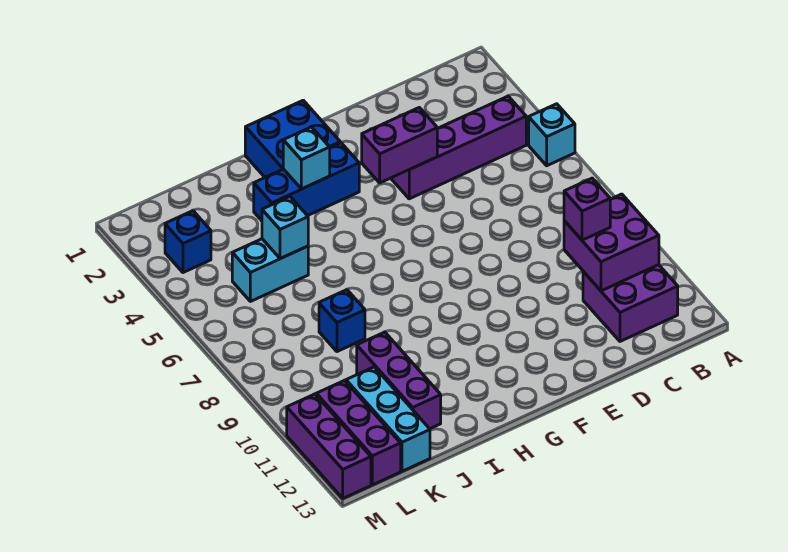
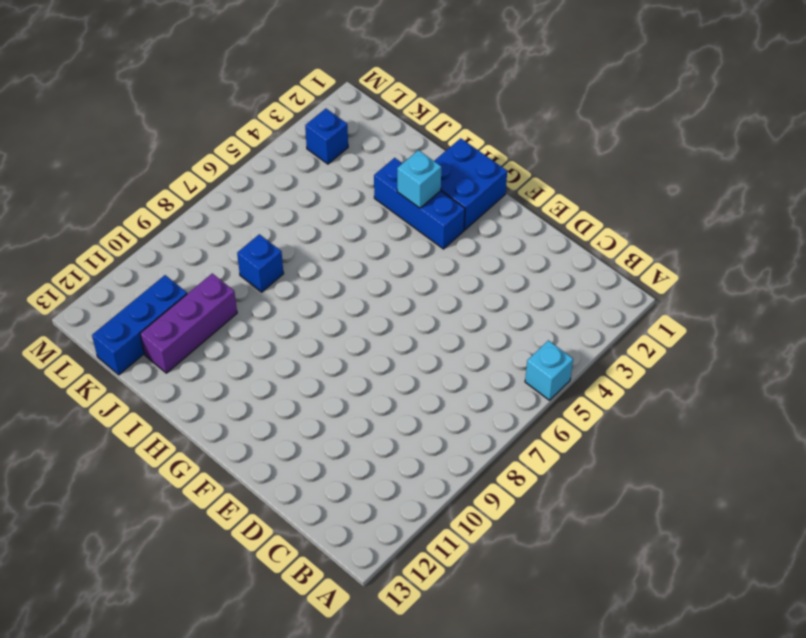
blue 1x3 brick [92,275,187,375] -> cyan 1x3 brick [346,367,430,471]
none -> purple 1x4 brick [391,96,526,199]
none -> purple 2x2 brick [583,265,678,341]
none -> cyan 1x2 brick [232,239,308,301]

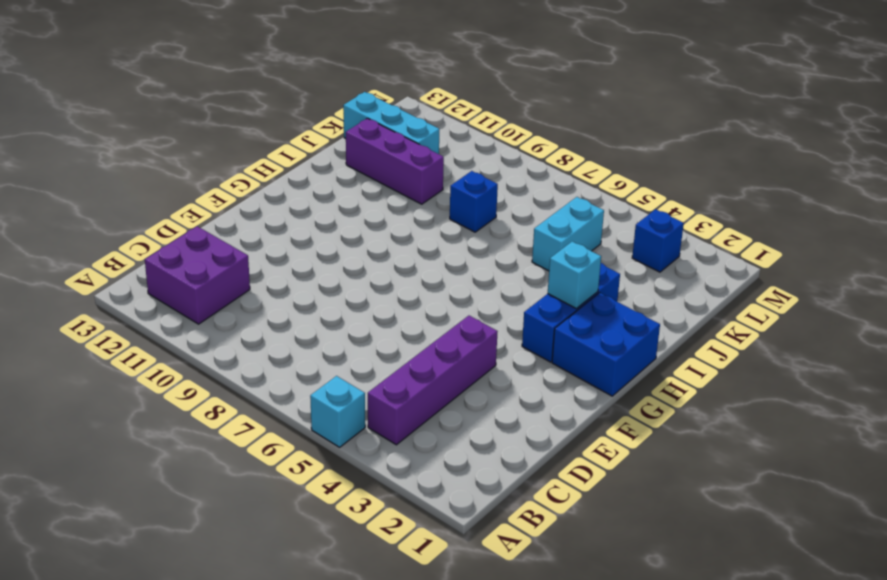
none -> purple 1x3 brick [316,380,401,485]
none -> purple 1x3 brick [287,394,371,498]
none -> purple 2x2 brick [564,194,659,291]

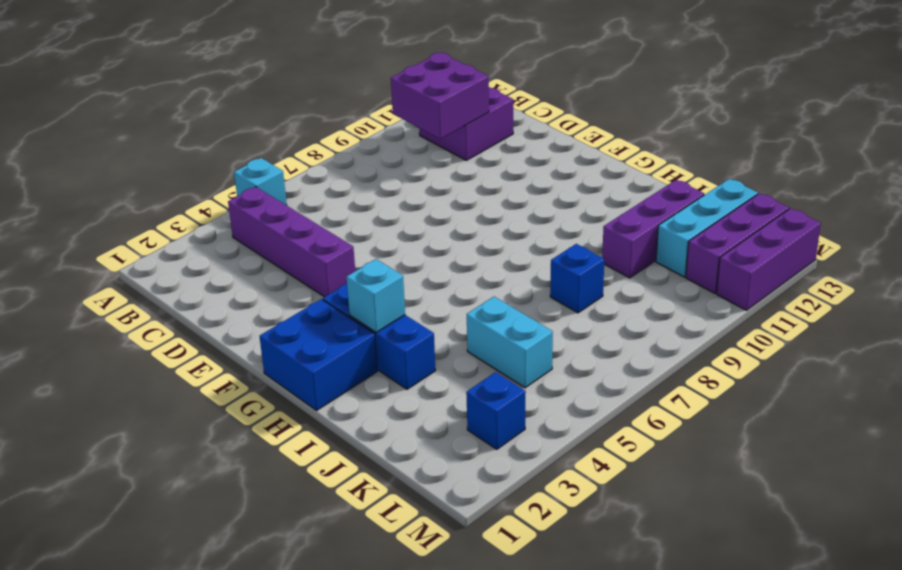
none -> purple 1x2 brick [362,108,437,183]
none -> cyan 1x1 brick [262,197,308,259]
none -> purple 1x1 brick [564,178,610,240]

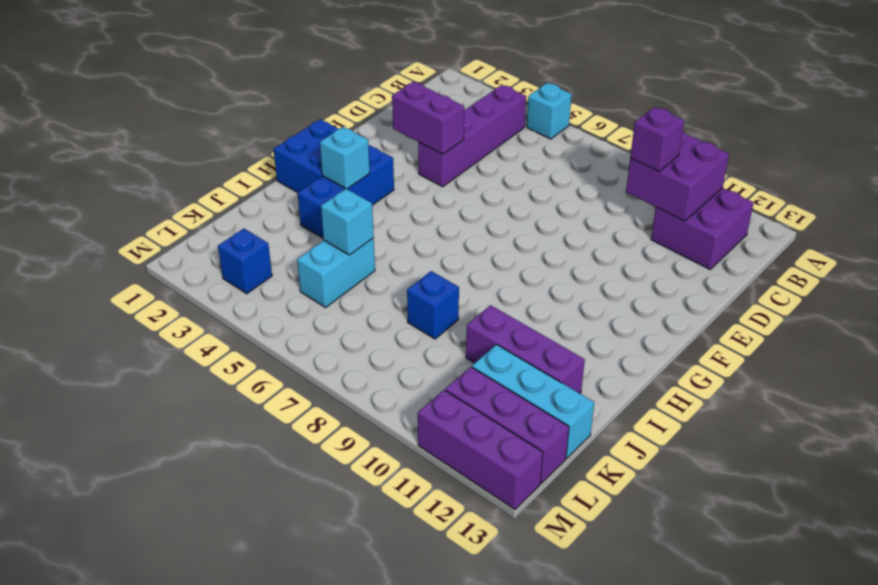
purple 1x2 brick [392,82,464,154] -> purple 1x2 brick turned to [362,108,437,183]

